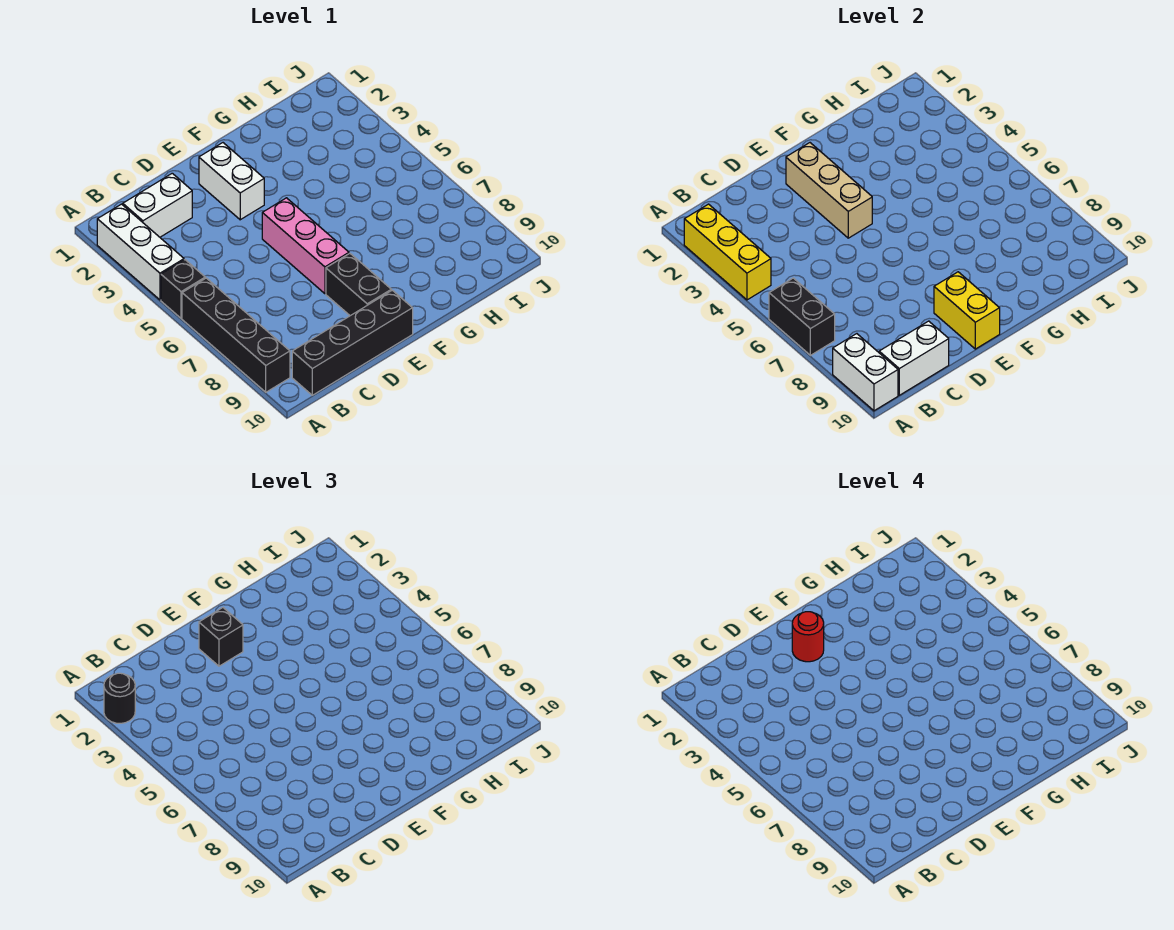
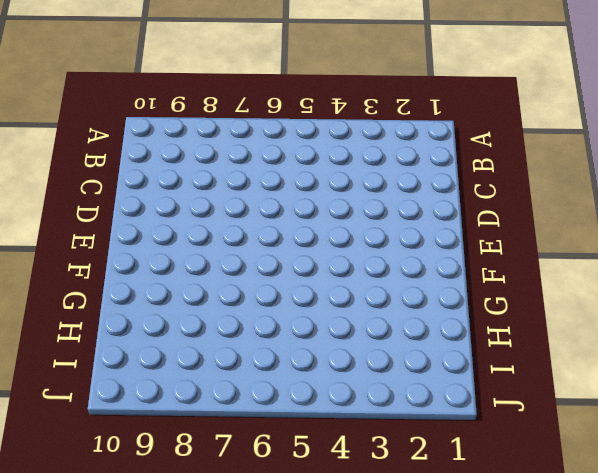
none -> white 1x3 brick [97,204,184,300]
none -> black 1x1 brick [161,260,205,318]
none -> black 1x4 brick [182,278,290,392]

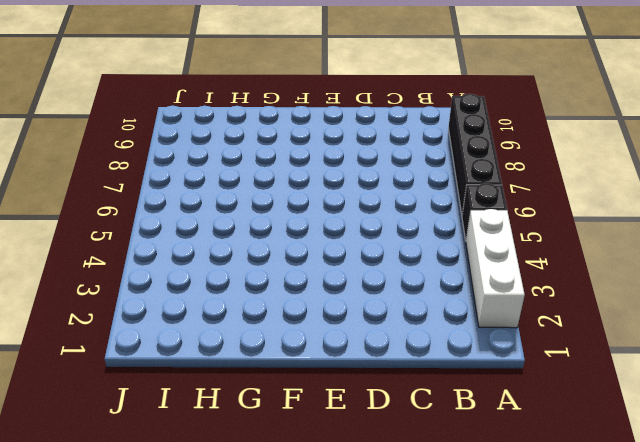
none -> white 1x2 brick [123,173,192,237]
none -> black 1x4 brick [292,290,413,395]
none -> white 1x2 brick [199,143,264,220]

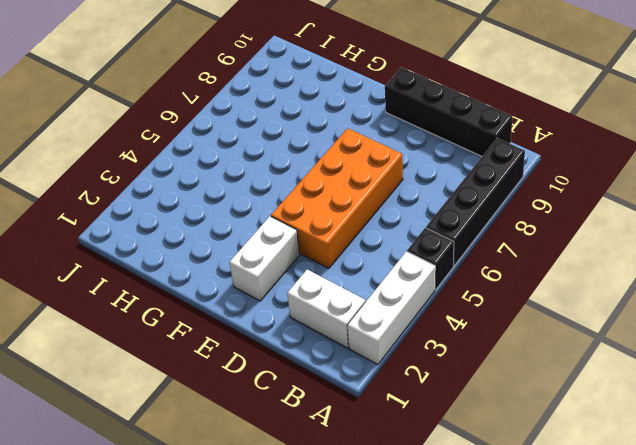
orange 2x4 brick [271,128,403,268] -> pink 1x3 brick [262,198,349,294]
none -> black 1x2 brick [326,253,391,316]
none -> yellow 1x3 brick [684,204,771,300]
none -> black 1x2 brick [769,278,835,355]

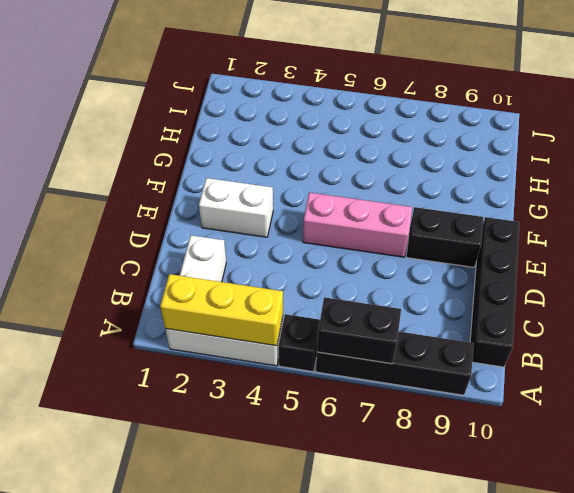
none -> white 1x2 brick [833,334,898,411]
none -> white 1x2 brick [879,321,949,395]
none -> tan 1x3 brick [786,143,872,238]

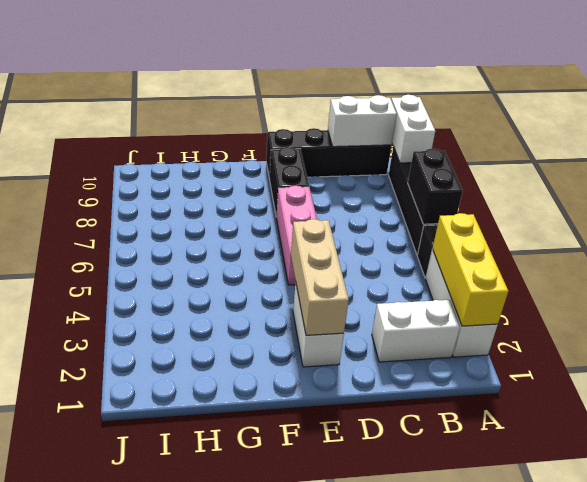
none -> yellow 1x2 brick [934,272,1000,349]
none -> black 1x1 round brick [104,673,135,723]
none -> black 1x1 brick [199,608,243,666]

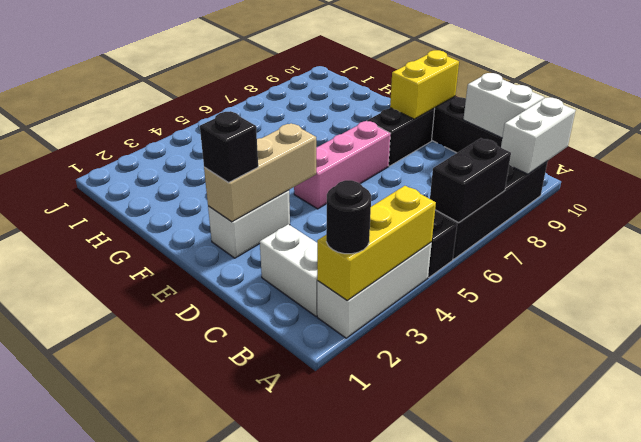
none -> red 1x1 round brick [792,612,824,662]

